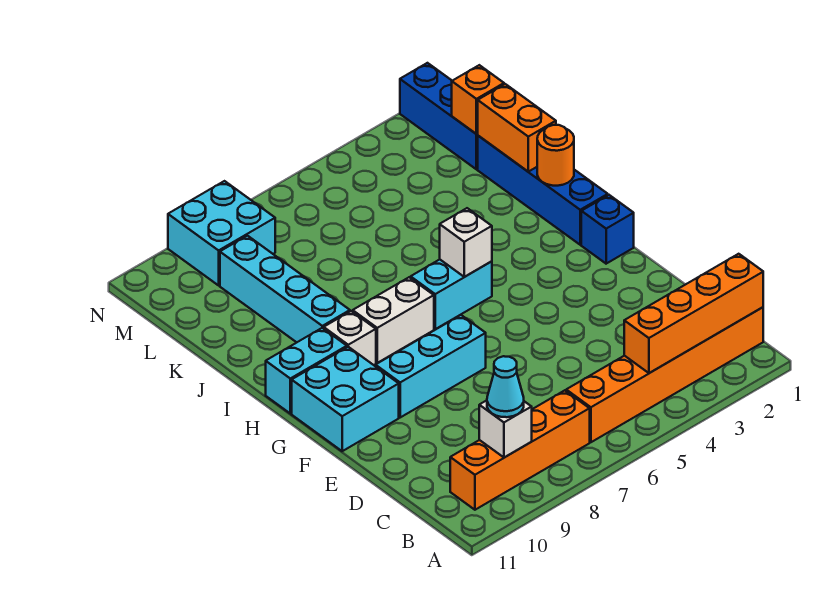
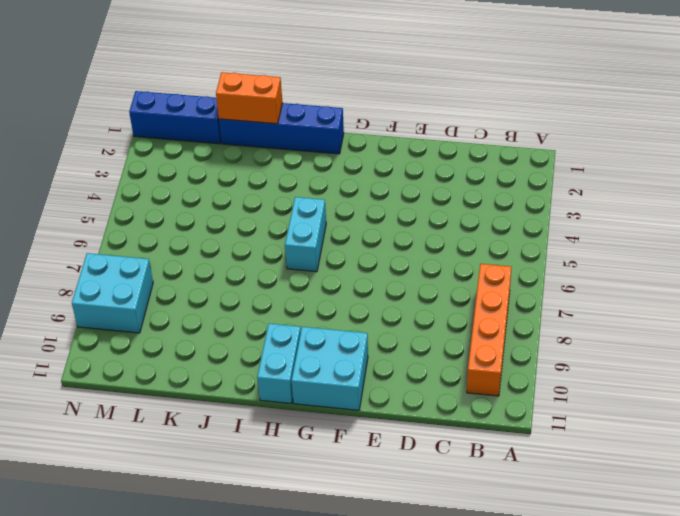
none -> orange 1x6 brick [566,307,763,442]
none -> cyan 1x3 brick [375,315,486,417]
none -> blue 1x1 brick [581,195,634,264]

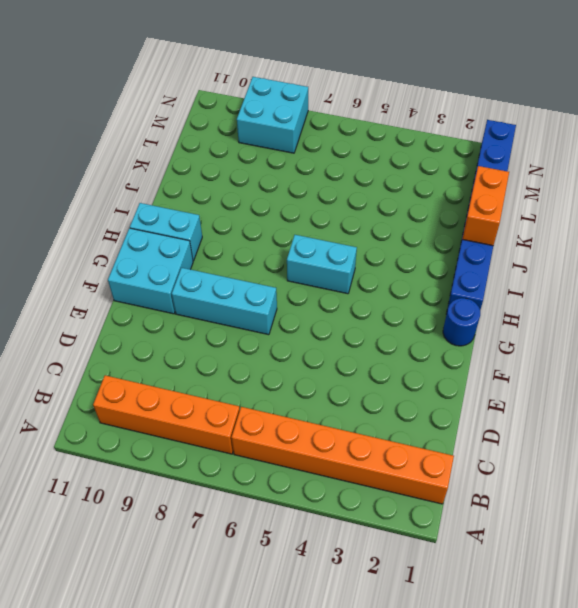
blue 1x1 round brick [443,298,480,346] -> blue 1x1 brick [581,195,634,264]
none -> white 1x2 brick [353,277,434,363]
none -> white 1x1 brick [324,311,376,365]
none -> cyan 1x4 brick [220,236,350,342]

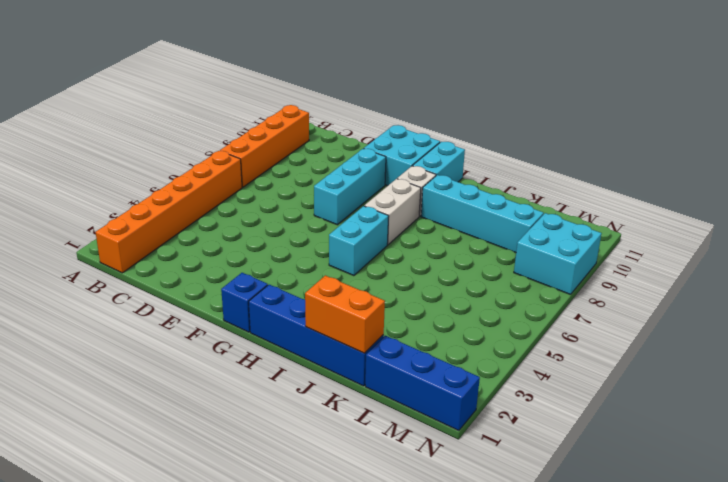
none -> orange 1x4 brick [624,254,763,373]
none -> white 1x1 brick [479,400,532,458]
none -> white 1x1 brick [440,208,492,277]

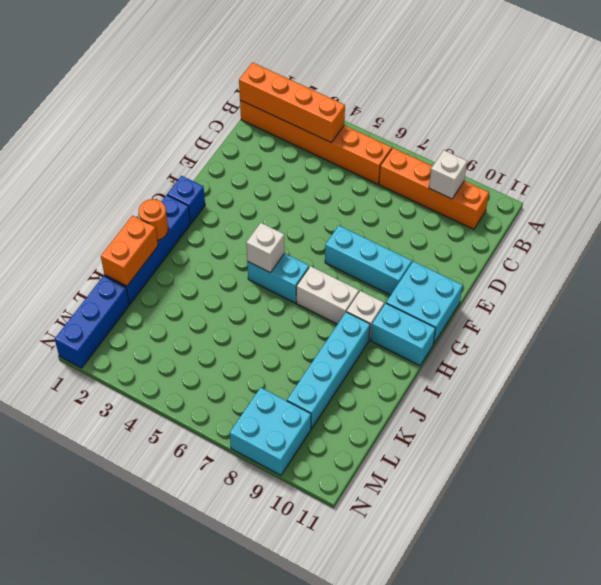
none -> orange 1x1 brick [452,65,504,134]
none -> cyan 1x1 cone [487,356,524,417]

